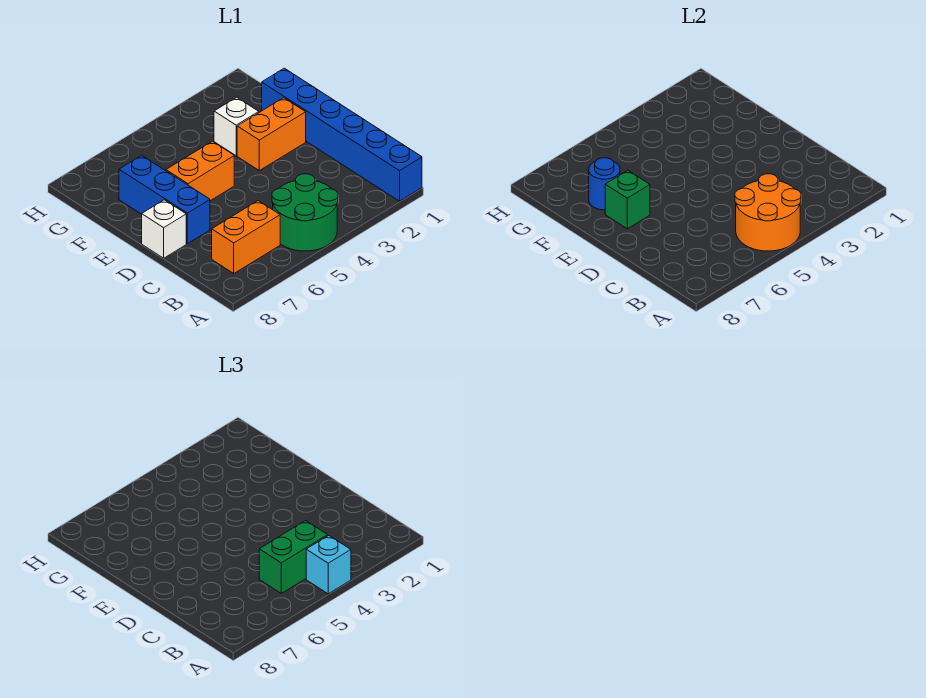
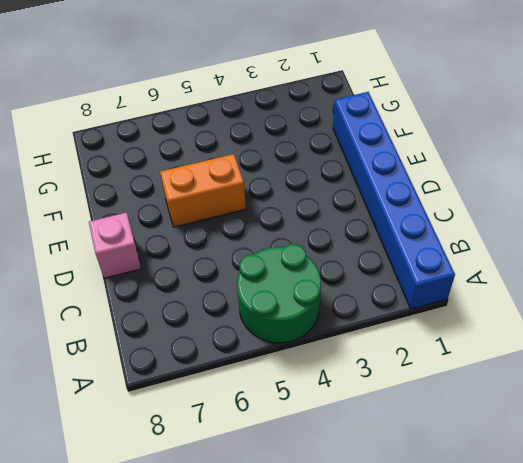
pink 1x1 brick [89,213,141,278] -> white 1x1 brick [142,200,186,258]
none -> orange 1x2 brick [212,201,280,273]
none -> blue 1x3 brick [119,156,210,244]
none -> orange 1x2 brick [237,98,306,171]

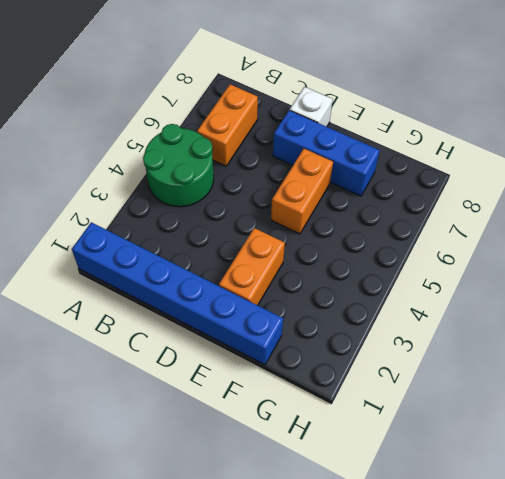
none -> white 1x1 brick [214,97,259,156]
none -> orange 2x2 round brick [735,174,801,251]
none -> green 1x1 brick [605,171,650,229]

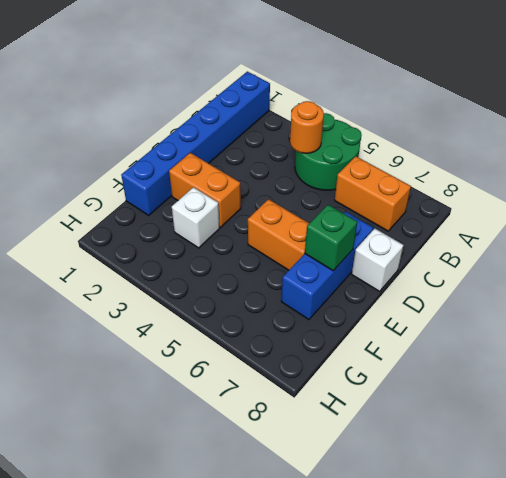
orange 1x1 round brick [290,101,324,153] -> orange 2x2 round brick [735,174,801,251]
none -> blue 1x1 round brick [589,158,620,210]
none -> cyan 1x1 brick [306,536,351,594]
none -> green 1x2 brick [259,521,328,593]

